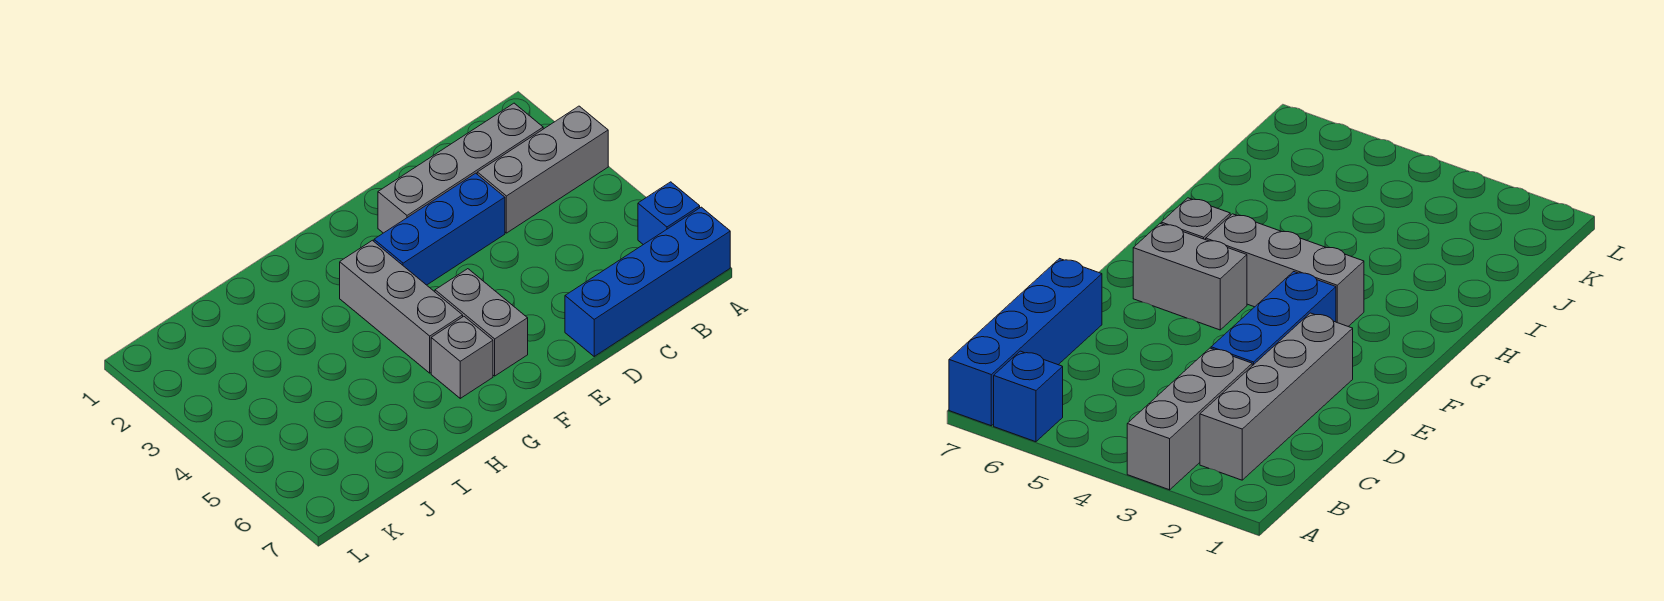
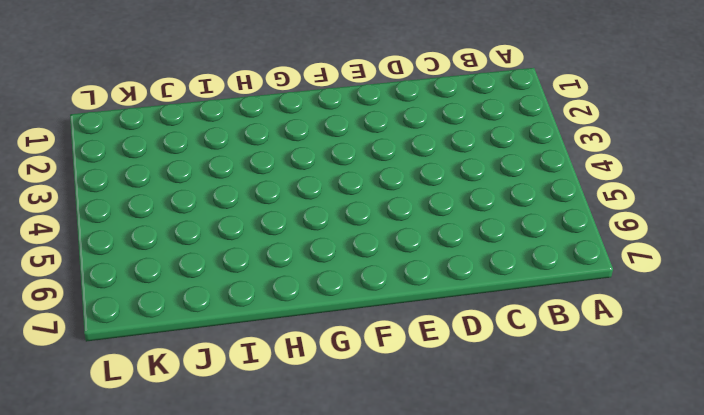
none -> grey 1x3 brick [477,106,608,233]
none -> blue 1x1 brick [638,182,700,245]

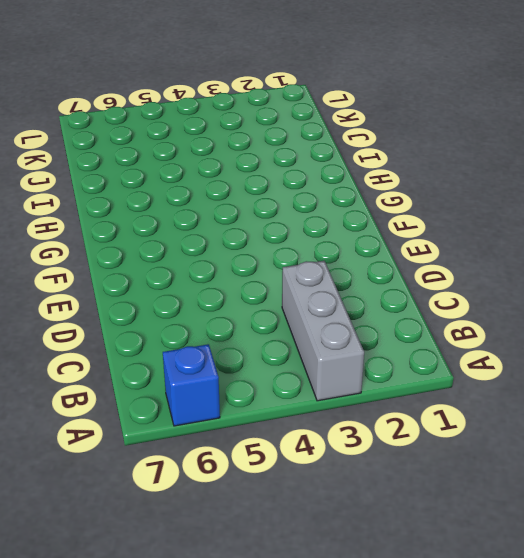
none -> blue 1x4 brick [565,207,730,356]
none -> grey 1x4 brick [378,103,543,233]

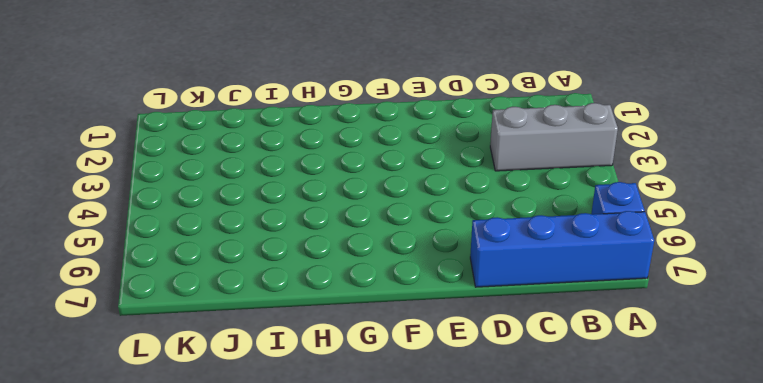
none -> grey 1x4 brick [378,103,543,233]
none -> blue 1x3 brick [374,173,505,285]

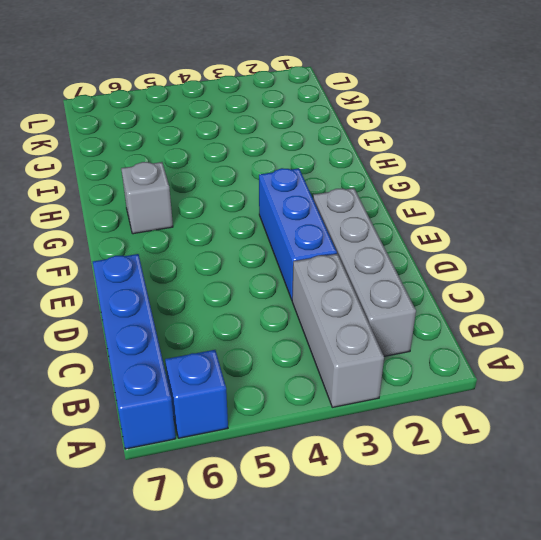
none -> grey 1x2 brick [435,269,528,376]
none -> grey 1x3 brick [340,240,463,373]

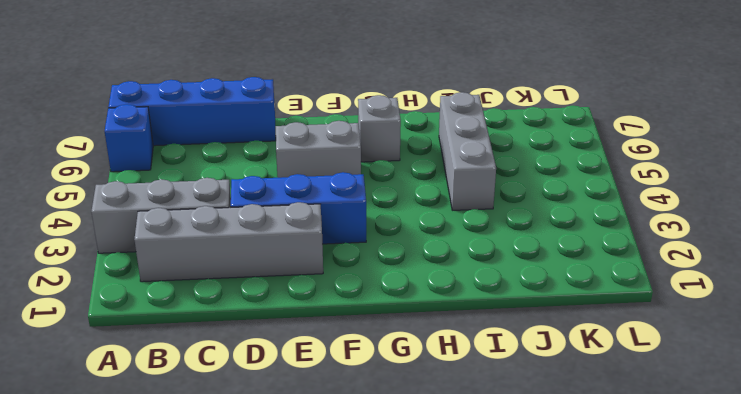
grey 1x2 brick [275,121,361,178] -> grey 1x2 brick turned to [435,269,528,376]
grey 1x3 brick [439,92,496,210] -> grey 1x3 brick moved to [340,240,463,373]

